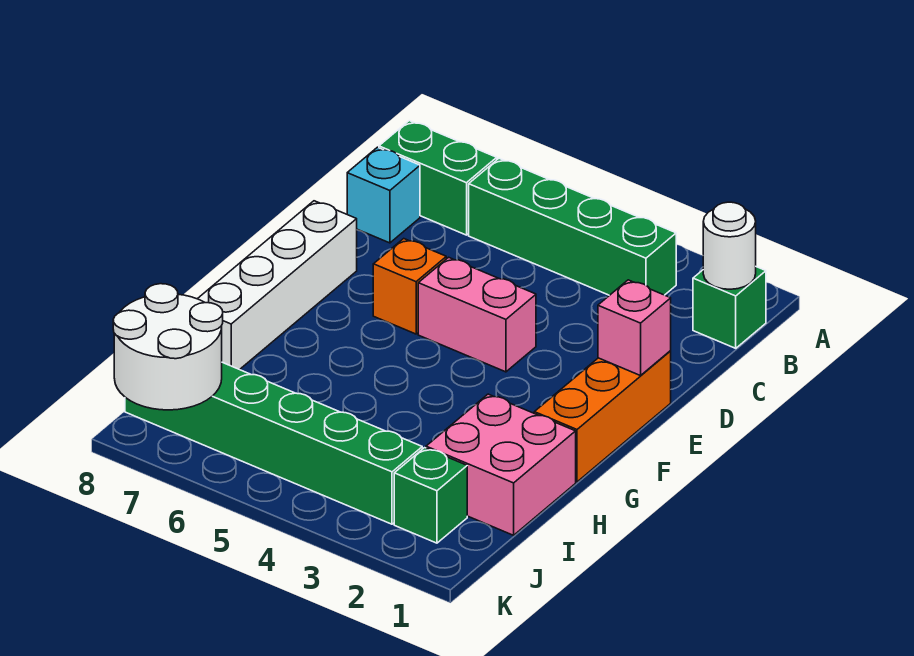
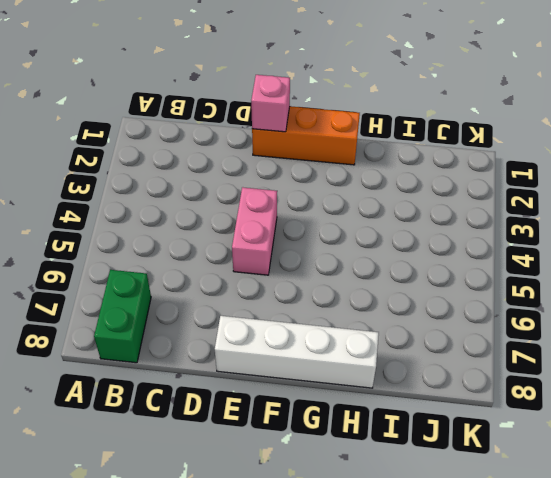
none -> green 1x1 brick [693,267,766,348]
none -> green 1x4 brick [469,159,676,295]
none -> cyan 1x1 brick [347,147,420,243]

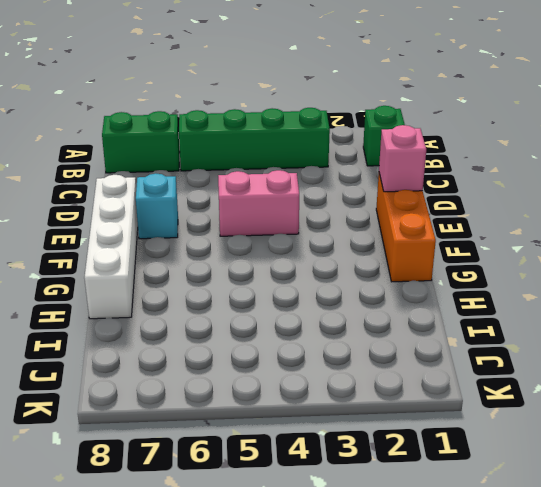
cyan 1x1 brick [136,173,178,239] -> cyan 1x1 brick moved to [347,147,420,243]
none -> orange 1x1 brick [373,239,446,334]
none -> pink 2x2 brick [426,394,576,535]
none -> green 1x1 brick [394,448,467,543]

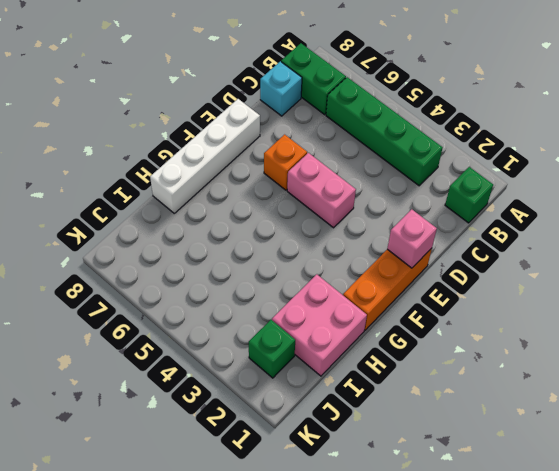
none -> green 1x6 brick [125,362,422,524]
none -> white 1x1 round brick [703,202,756,289]
none -> white 2x2 round brick [113,284,223,410]

